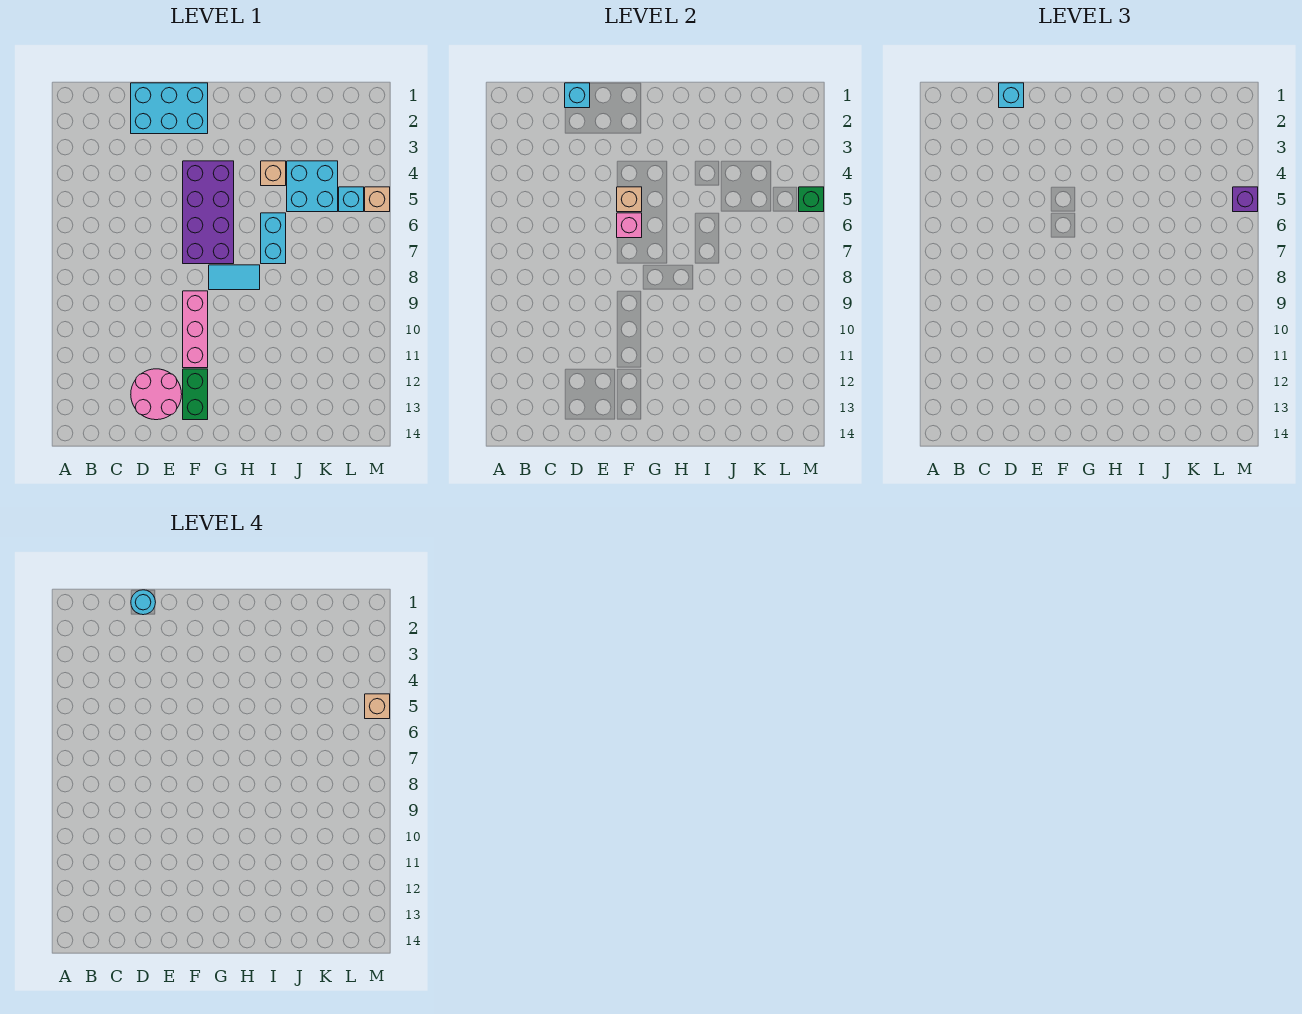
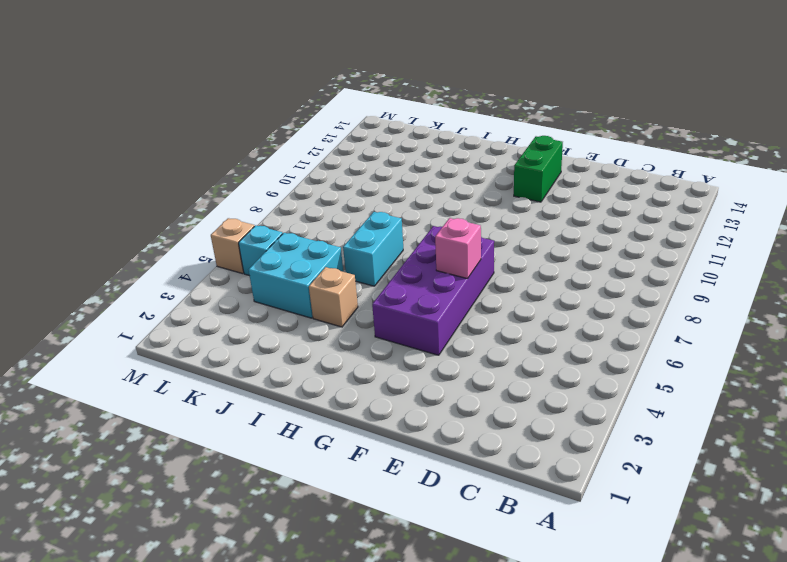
none -> cyan 2x3 brick [131,83,208,134]
none -> pink 2x2 round brick [131,369,182,420]
none -> pink 1x3 brick [183,291,208,368]

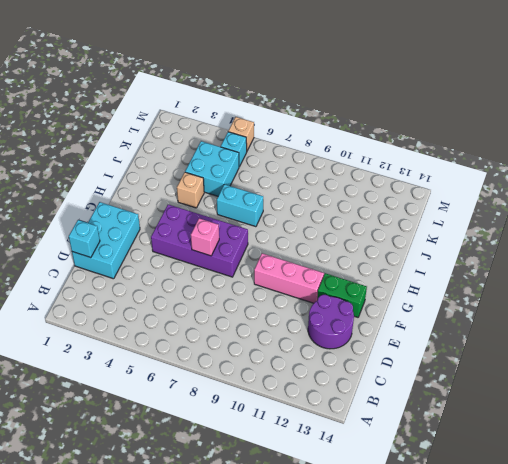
purple 2x2 round brick [308,295,354,349] -> pink 2x2 round brick [131,369,182,420]
none -> cyan 1x2 tile [209,265,260,290]
none -> tan 1x1 brick [617,187,642,212]
none -> green 1x1 brick [799,187,824,212]

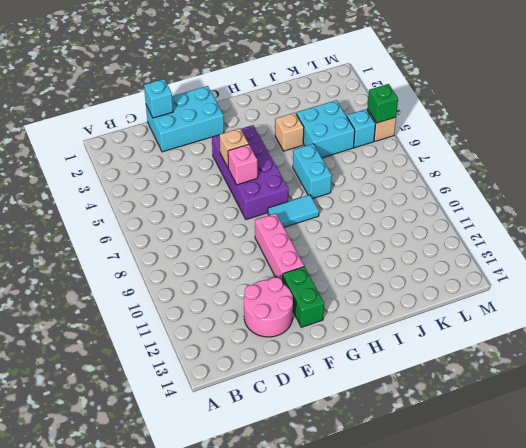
none -> cyan 1x1 brick [999,83,1024,108]
none -> purple 1x1 brick [1233,187,1258,212]
none -> cyan 1x1 round brick [131,590,156,615]

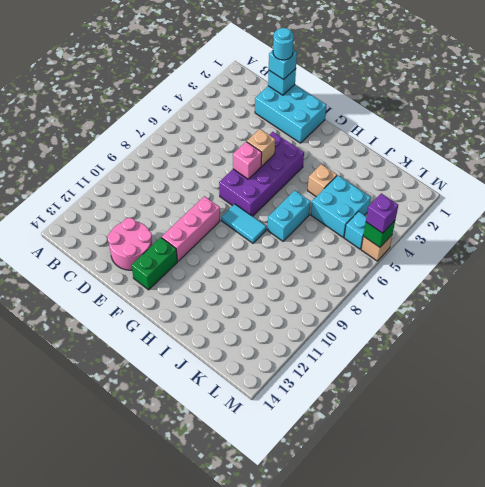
none -> tan 1x1 brick [365,694,390,719]

